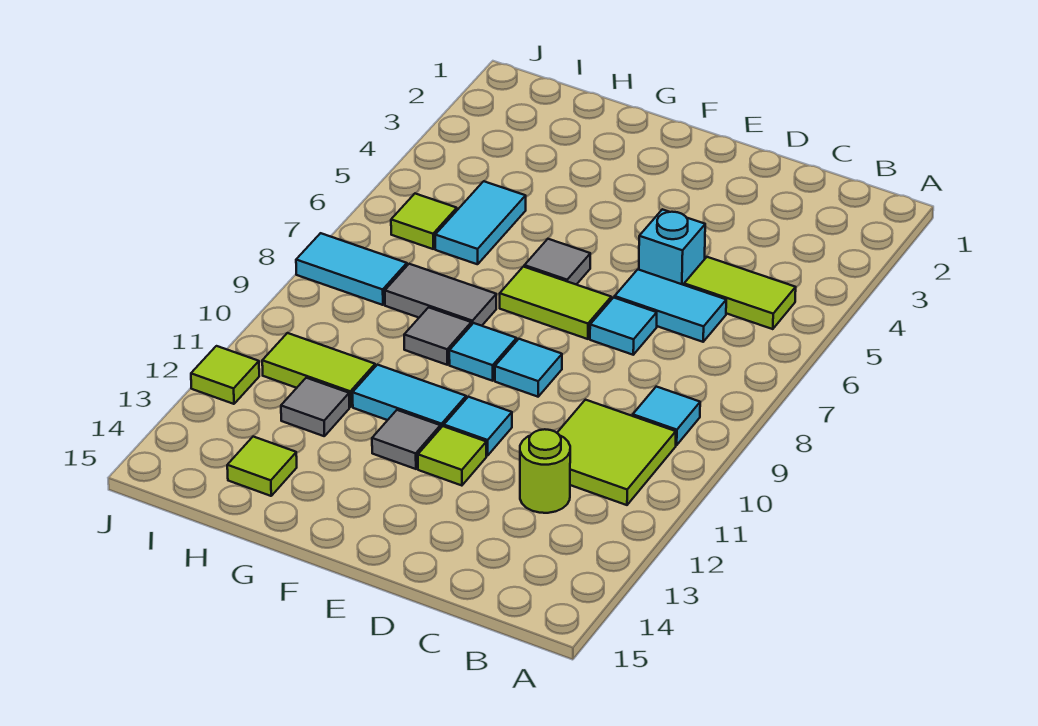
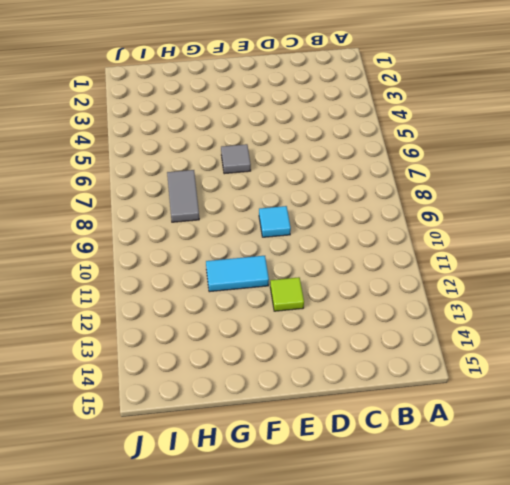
grey 1x2 tile [167,170,199,222] -> grey 1x2 tile turned to [385,264,496,326]
none -> lime 1x2 tile [684,257,796,329]
none -> cyan 1x1 tile [633,387,700,445]
none -> lime 2x2 tile [557,400,676,505]

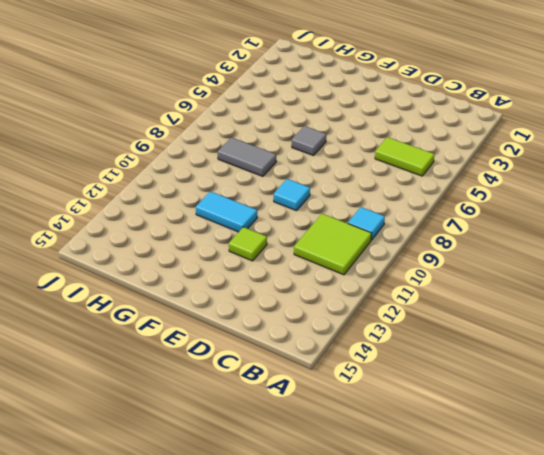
none -> cyan 1x2 tile [615,269,726,342]
none -> lime 1x1 round brick [520,429,570,513]
none -> cyan 1x1 brick [639,209,705,285]

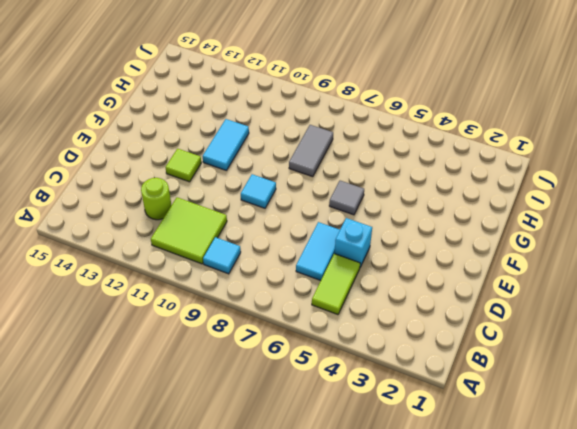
none -> cyan 1x1 tile [590,298,657,355]
none -> lime 1x2 tile [500,267,611,339]
none -> cyan 1x1 tile [444,397,512,456]

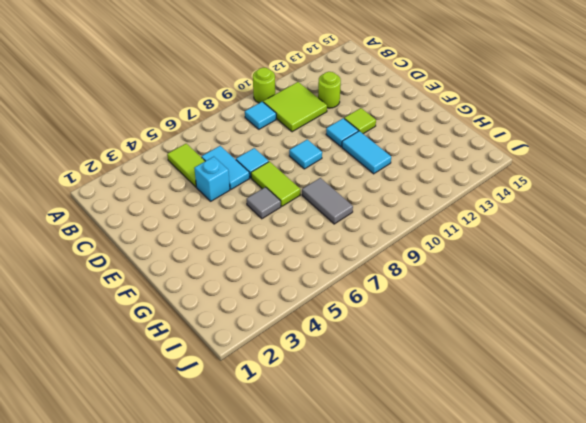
lime 1x1 round brick [253,68,275,103] -> none
none -> cyan 1x1 tile [449,323,517,381]
none -> grey 1x1 tile [372,410,440,469]
none -> grey 1x1 tile [404,307,471,365]

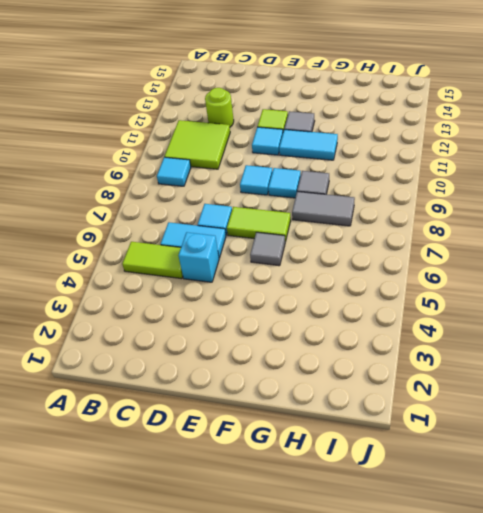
none -> cyan 1x2 tile [435,181,526,264]
none -> lime 1x2 tile [262,333,375,407]
none -> grey 1x1 tile [281,378,349,436]

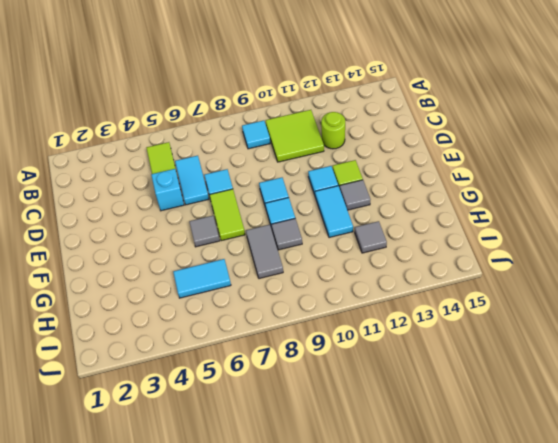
none -> lime 1x2 tile [262,333,375,407]
none -> lime 1x1 tile [227,437,297,496]
none -> lime 1x1 tile [391,193,457,249]

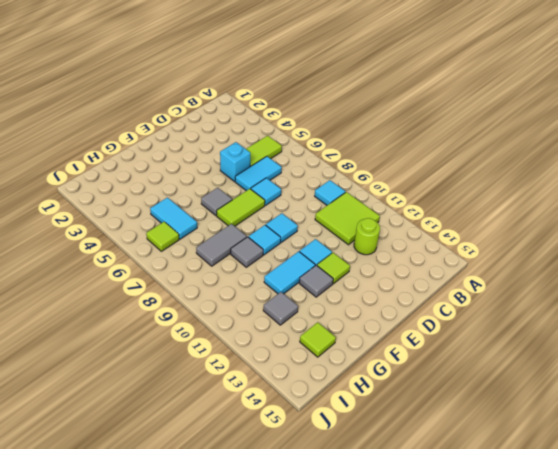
none -> lime 1x2 tile [262,333,375,407]
none -> cyan 1x2 tile [296,233,407,305]
none -> lime 1x1 tile [191,346,259,404]

